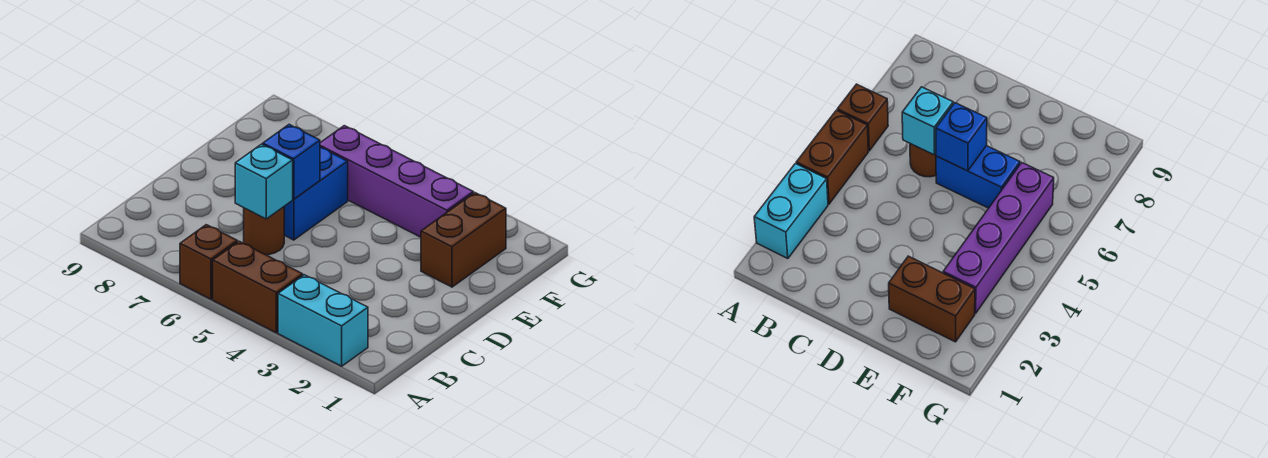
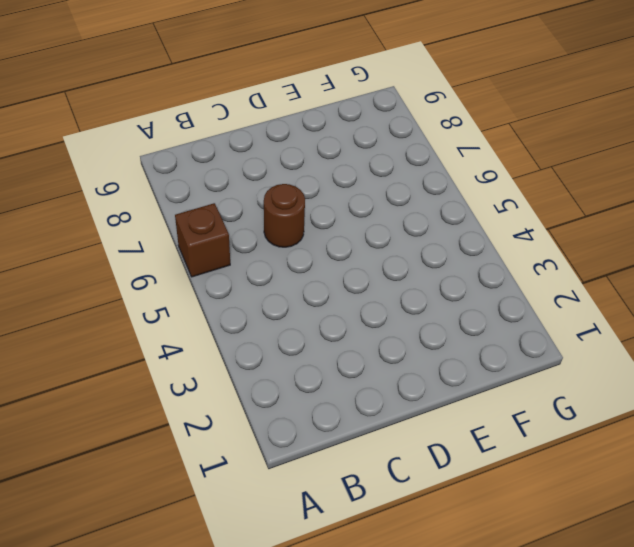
none -> cyan 1x2 brick [278,275,368,366]
none -> brown 1x2 brick [213,241,303,333]

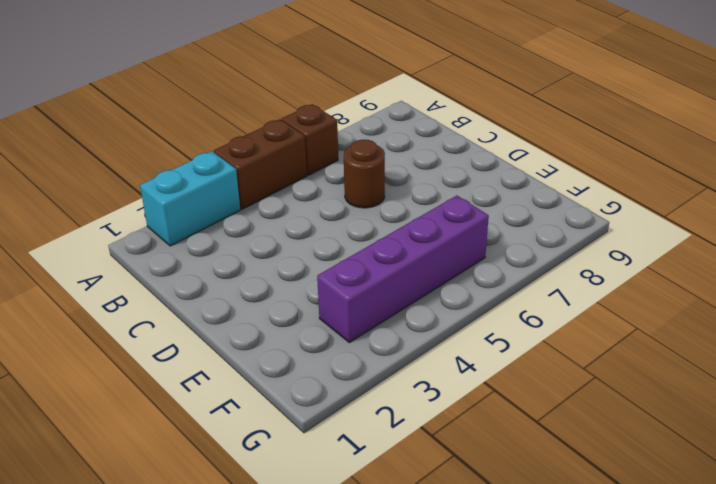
none -> blue 1x2 brick [284,147,348,240]
none -> brown 1x2 brick [421,193,506,287]

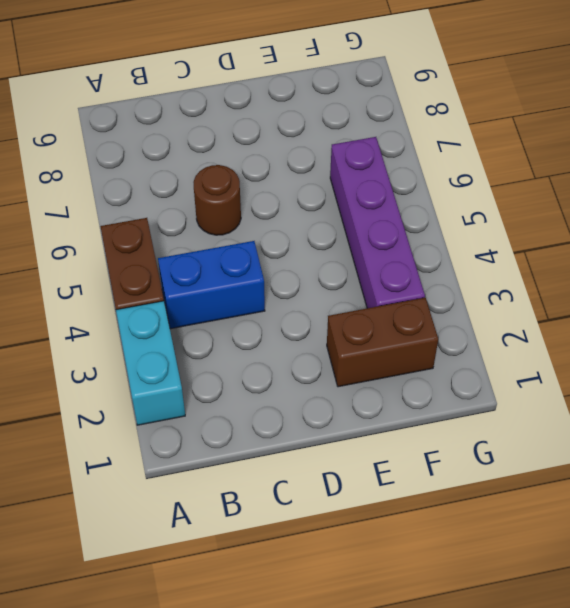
blue 1x2 brick [158,241,265,329] -> blue 1x2 brick moved to [284,147,348,240]
none -> brown 1x1 brick [180,225,237,299]
none -> cyan 1x1 brick [235,144,293,219]

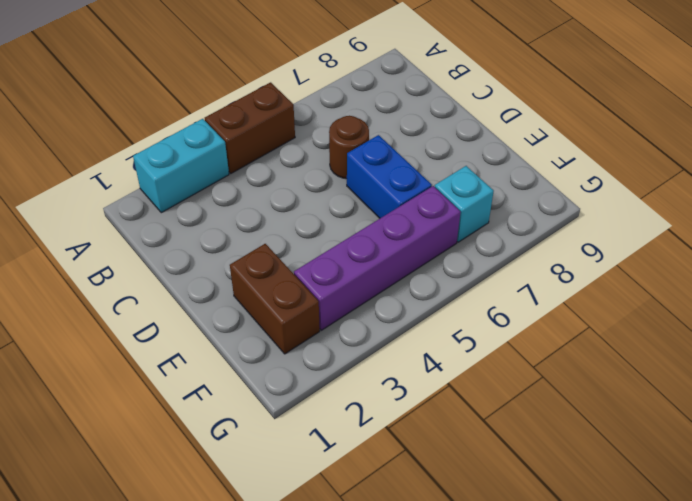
cyan 1x1 brick [435,166,494,242] -> cyan 1x1 brick moved to [235,144,293,219]
none -> brown 1x1 brick [180,225,237,299]
none -> blue 1x1 brick [263,124,320,199]

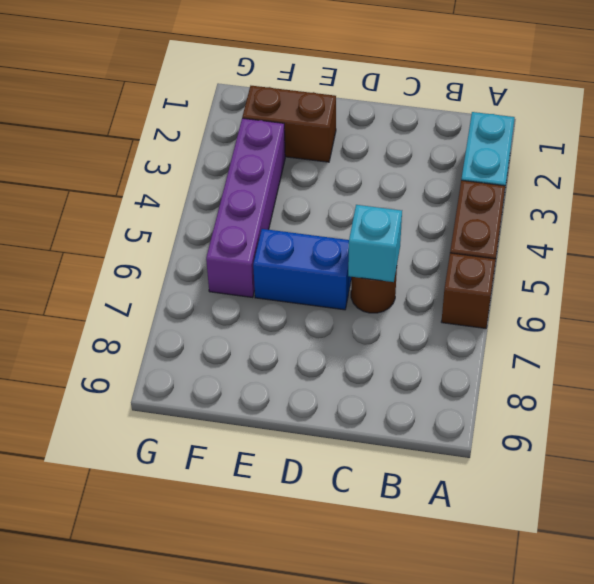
none -> blue 1x1 brick [263,124,320,199]

